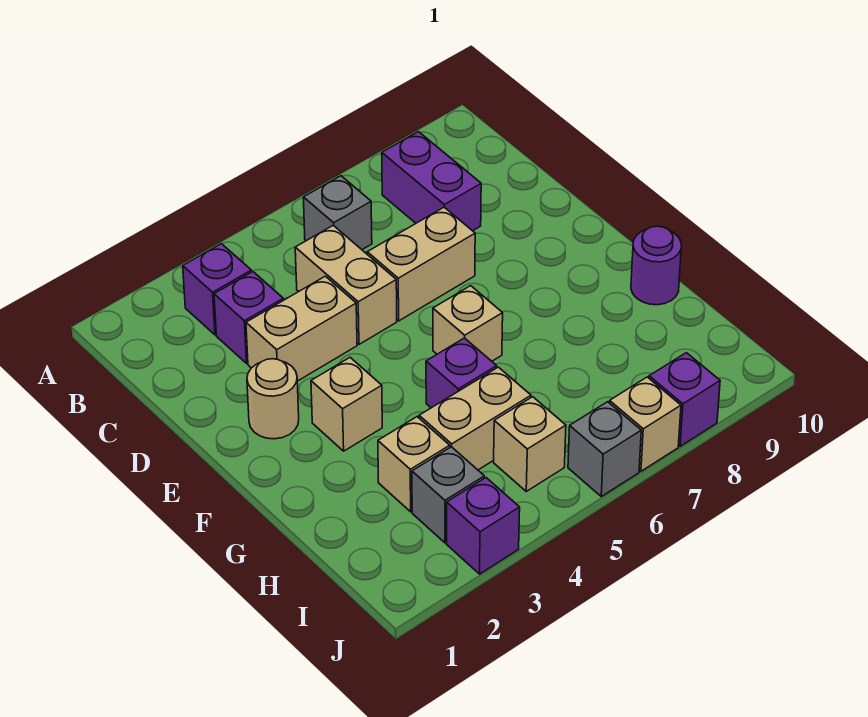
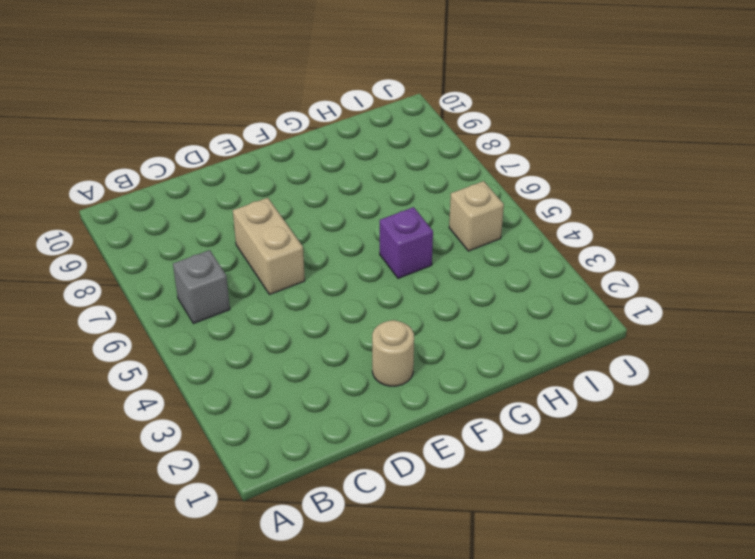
none -> purple 1x1 brick [183,244,252,335]
none -> purple 1x2 brick [382,132,481,231]
none -> purple 1x1 brick [214,272,283,363]

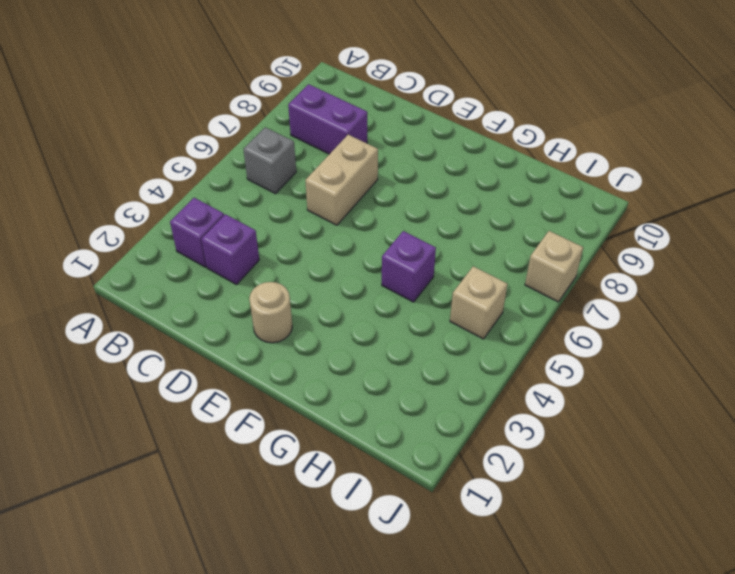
none -> tan 1x2 brick [295,225,397,344]
none -> tan 1x2 brick [246,276,357,381]
none -> tan 1x1 brick [311,358,382,451]

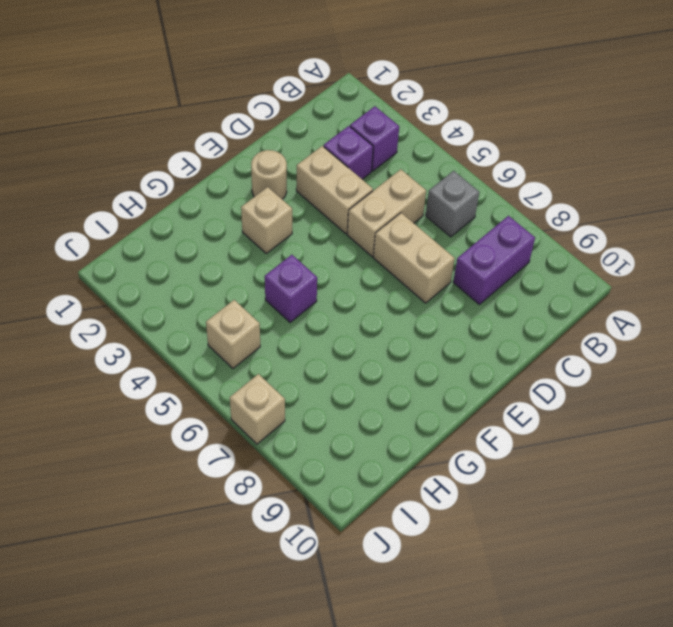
none -> tan 1x1 brick [433,286,503,361]
none -> purple 1x1 round brick [631,226,681,305]
none -> tan 1x1 brick [378,417,450,512]

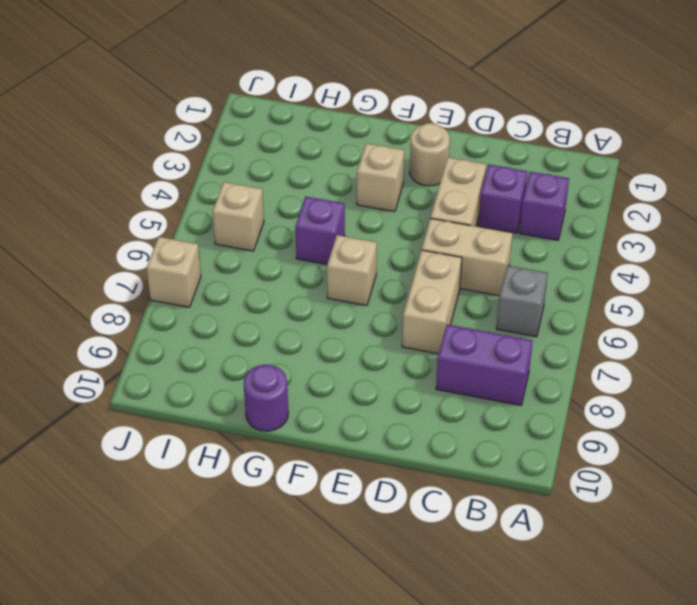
none -> tan 1x1 brick [378,417,450,512]
none -> tan 1x2 brick [419,367,531,470]
none -> grey 1x1 brick [412,447,484,543]

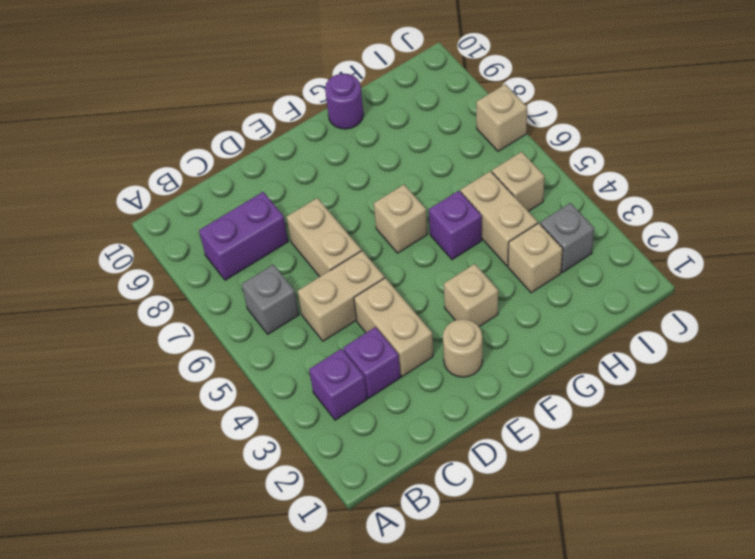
none -> purple 1x1 brick [446,478,520,574]
none -> grey 1x1 brick [568,402,641,496]
none -> purple 1x1 brick [649,353,720,446]

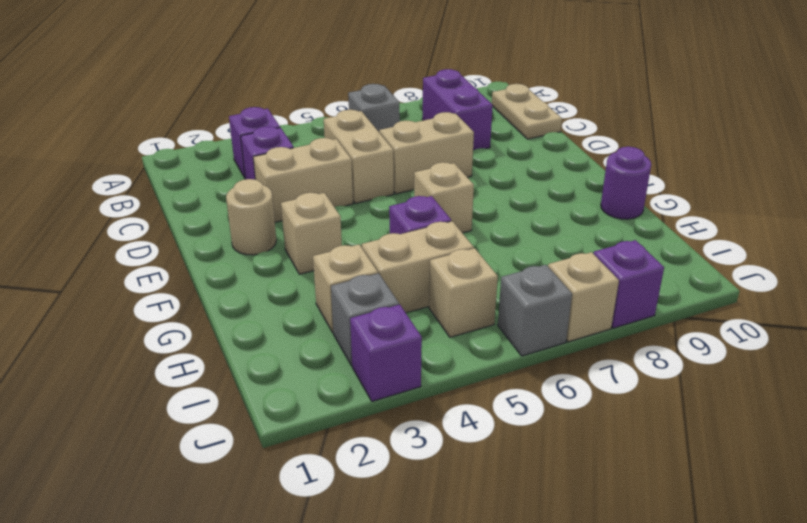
tan 1x2 plate [492,84,562,139] -> none

